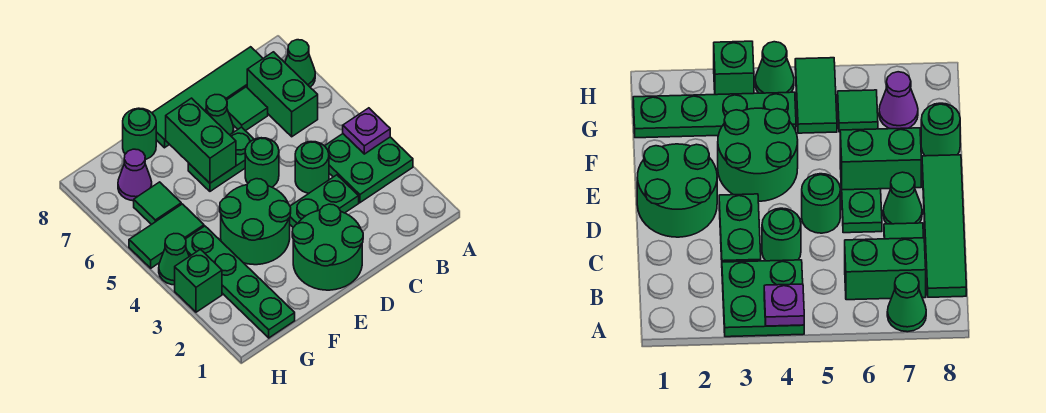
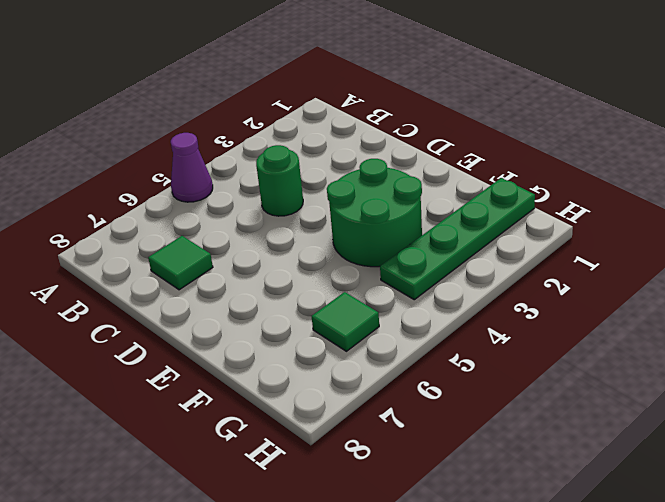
purple 1x1 cone [171,133,213,202] -> purple 1x1 cone moved to [118,149,152,201]
none -> green 2x2 plate [325,134,413,203]
none -> green 1x1 cone [285,40,315,87]
none -> green 1x2 brick [247,52,318,137]

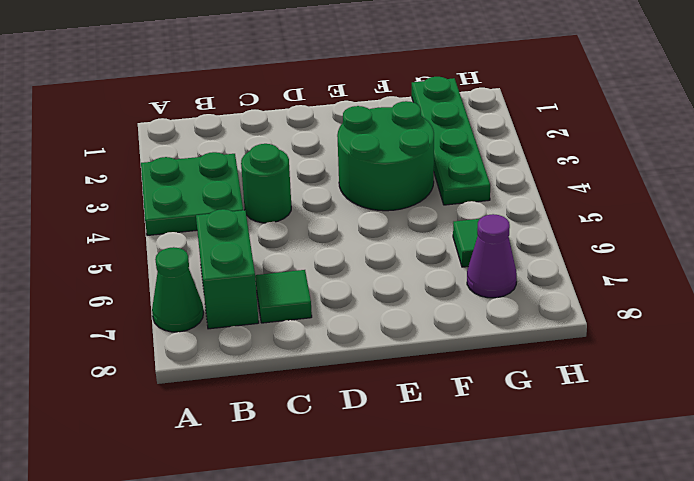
none -> green 1x4 tile [152,47,263,148]
none -> green 1x2 plate [290,175,359,227]
none -> green 2x2 round brick [292,204,363,290]

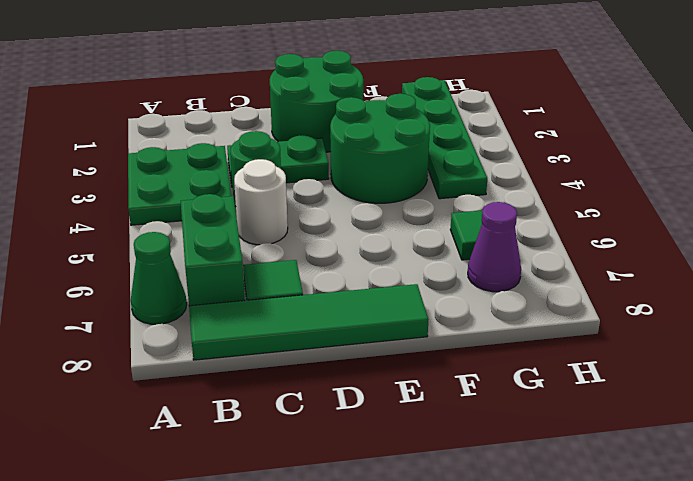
white 1x1 round brick [234,159,288,245] -> none
none -> green 1x1 round brick [245,138,279,187]
none -> green 1x2 plate [188,127,254,191]
none -> green 1x1 cone [205,95,234,135]

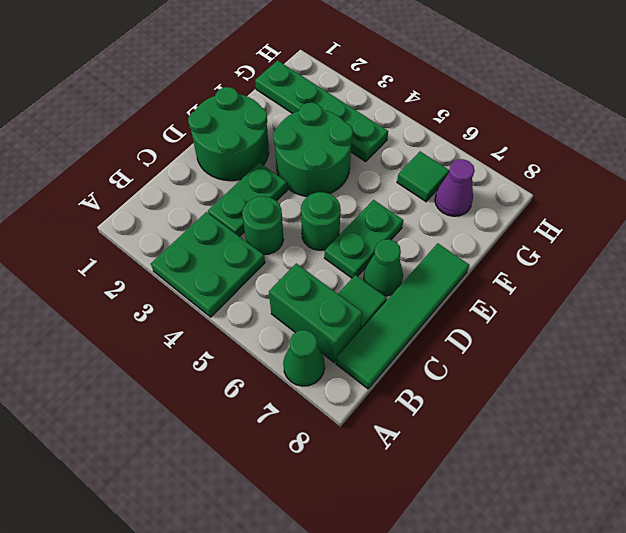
none -> green 1x1 round brick [123,108,156,160]
none -> green 1x2 tile [129,204,204,268]
none -> green 1x1 brick [175,249,222,312]

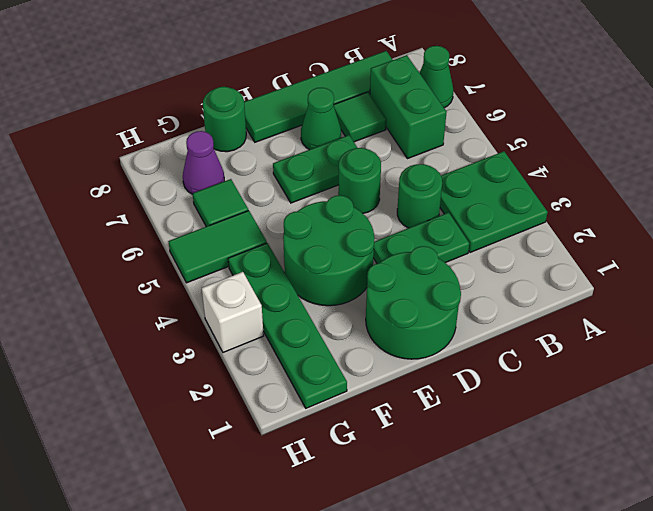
white 1x1 brick [202,272,264,352] -> green 1x1 brick [175,249,222,312]
none -> green 1x1 cone [159,234,189,285]
none -> purple 1x1 plate [343,108,390,154]
none -> green 1x2 brick [166,98,236,183]

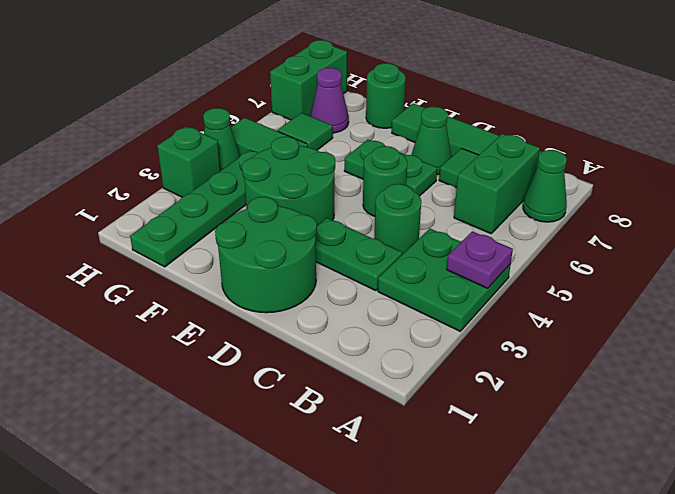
green 1x2 brick [270,40,347,120] -> green 1x2 brick moved to [166,98,236,183]

